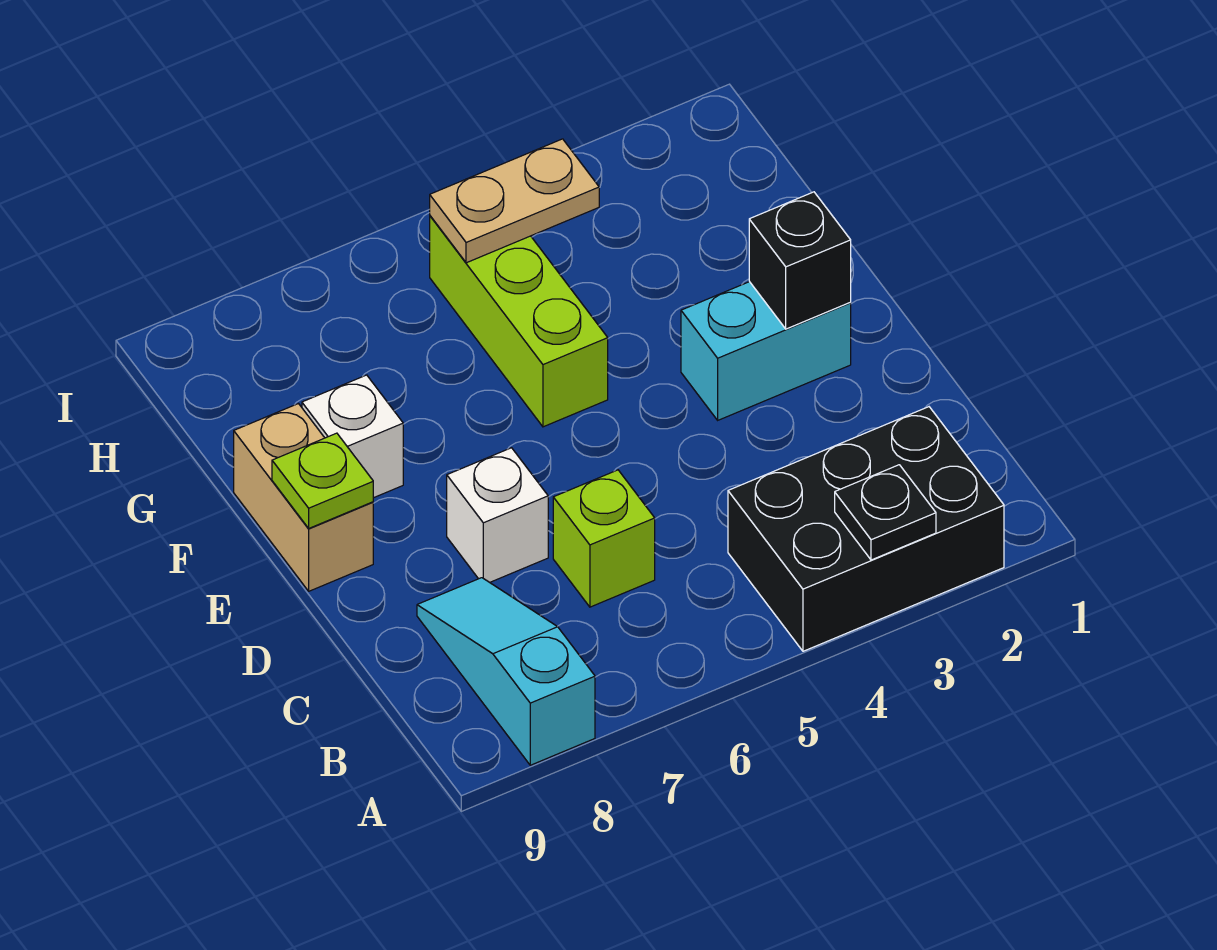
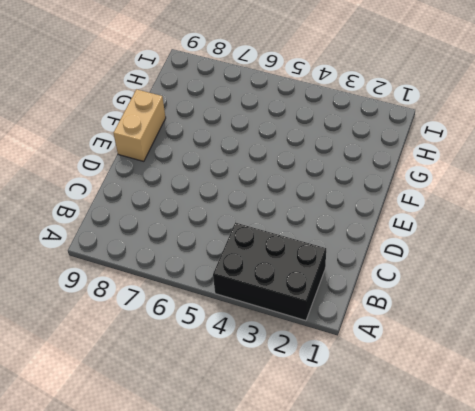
none -> cyan 1x3 slope [417,578,595,765]
none -> lime 1x1 brick [553,470,655,607]
none -> white 1x1 brick [447,448,548,582]

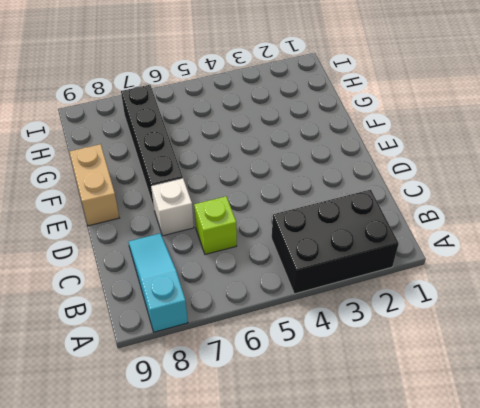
black 1x4 brick [121,85,183,207] -> none
none -> cyan 1x2 brick [681,282,851,420]
none -> lime 1x3 brick [430,216,608,427]
none -> white 1x1 brick [302,375,403,498]

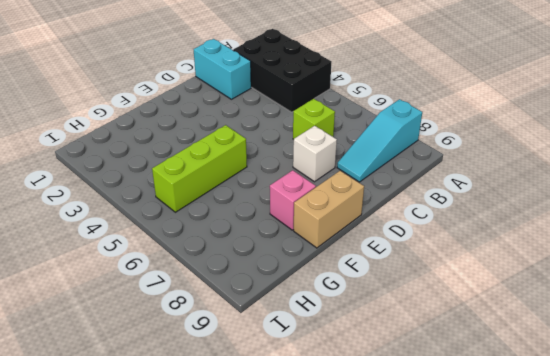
cyan 1x2 brick [194,39,251,99] -> cyan 1x2 brick moved to [681,282,851,420]
pink 1x1 brick [270,170,316,230] -> white 1x1 brick [302,375,403,498]
none -> black 1x1 plate [835,465,936,560]
none -> black 1x1 brick [749,192,851,329]
none -> lime 1x1 plate [272,433,373,528]

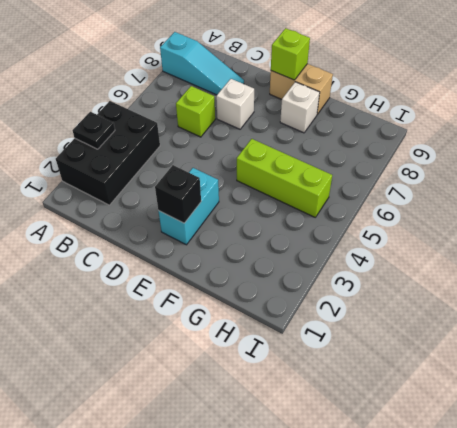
lime 1x1 brick [271,28,310,80] -> lime 1x1 plate [272,433,373,528]
none -> tan 1x2 plate [430,139,599,263]

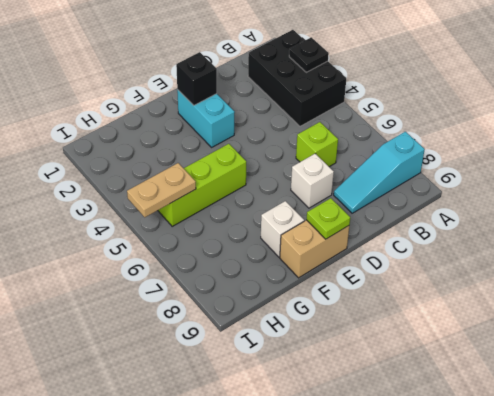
tan 1x2 plate [127,163,196,217] -> tan 1x2 plate turned to [430,139,599,263]

